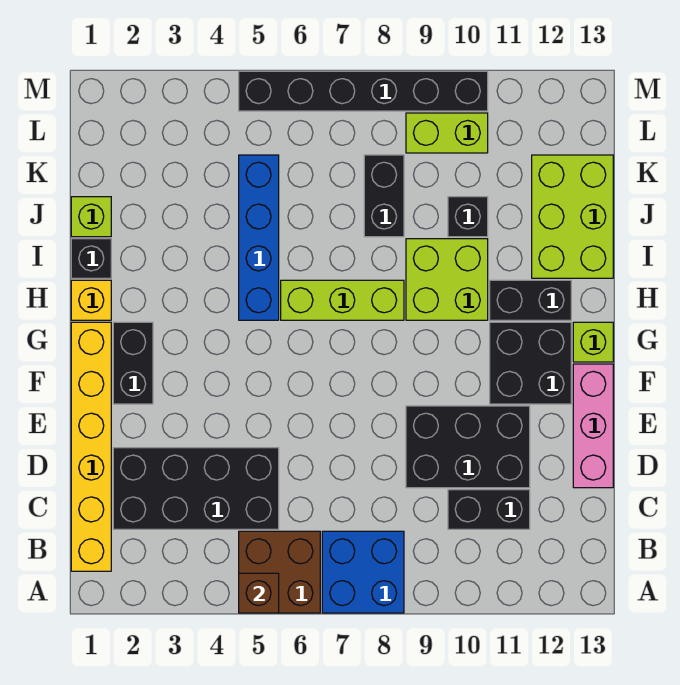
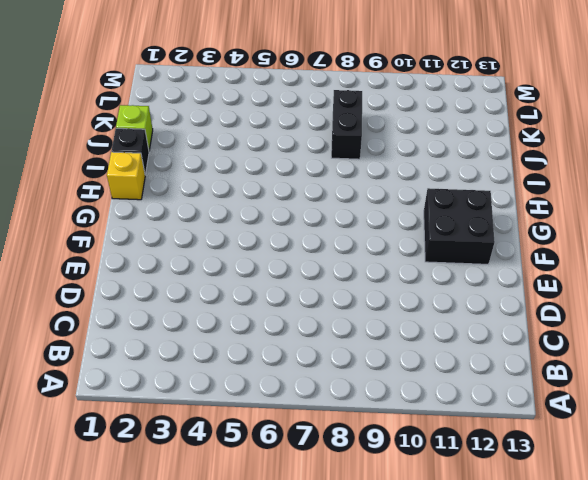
none -> brown 2x2 brick [239,531,320,613]
none -> blue 2x2 brick [322,531,404,613]
none -> yellow 1x6 brick [71,322,111,571]

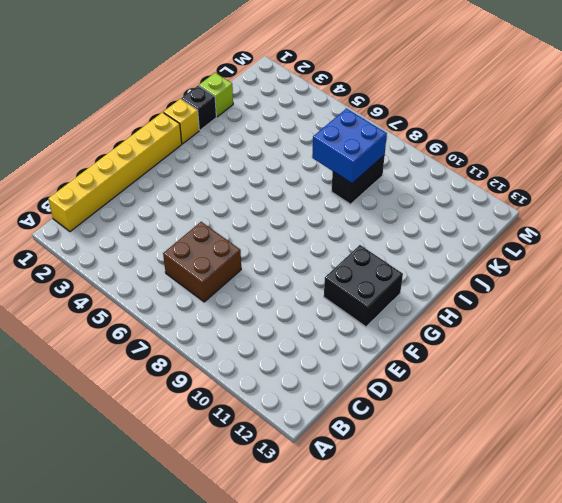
brown 2x2 brick [163,222,241,302] -> brown 2x2 brick moved to [239,531,320,613]
blue 2x2 brick [312,108,387,183] -> blue 2x2 brick moved to [322,531,404,613]
none -> black 2x4 brick [113,448,279,529]
none -> black 1x2 brick [448,490,530,529]
none -> black 2x3 brick [406,406,530,488]

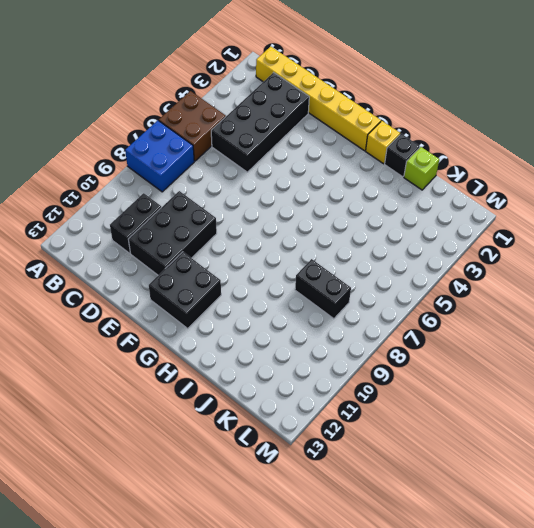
none -> pink 1x3 brick [573,364,613,488]
none -> black 1x2 brick [113,322,153,404]
none -> lime 1x1 brick [573,322,613,362]

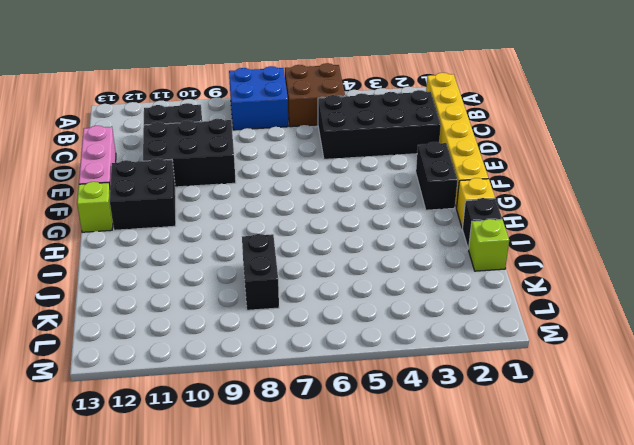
none -> blue 1x4 brick [239,155,279,320]
none -> lime 1x3 brick [281,280,404,320]
none -> lime 2x2 brick [406,239,488,320]

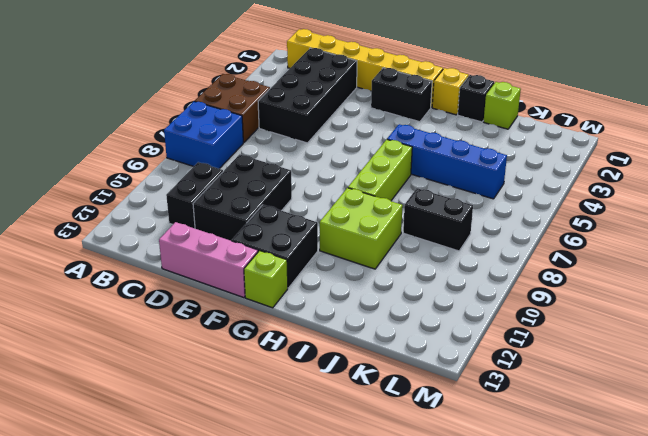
none -> black 1x2 brick [490,280,571,320]
none -> lime 2x3 brick [532,155,613,278]
none -> black 1x1 brick [448,197,488,237]

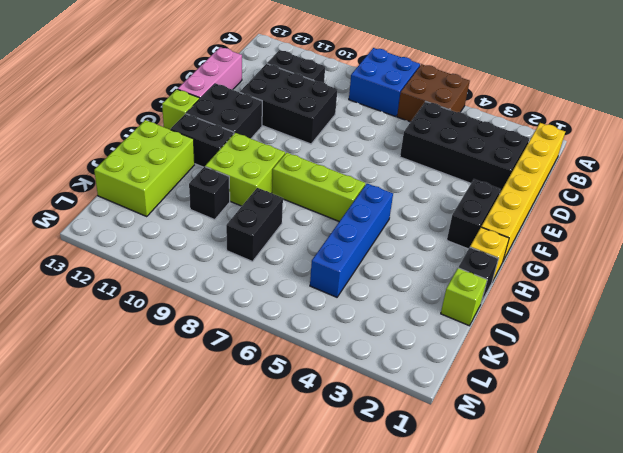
none -> lime 1x2 brick [406,113,488,153]
none -> black 1x6 brick [239,71,488,111]
none -> brown 1x1 brick [239,573,279,613]

